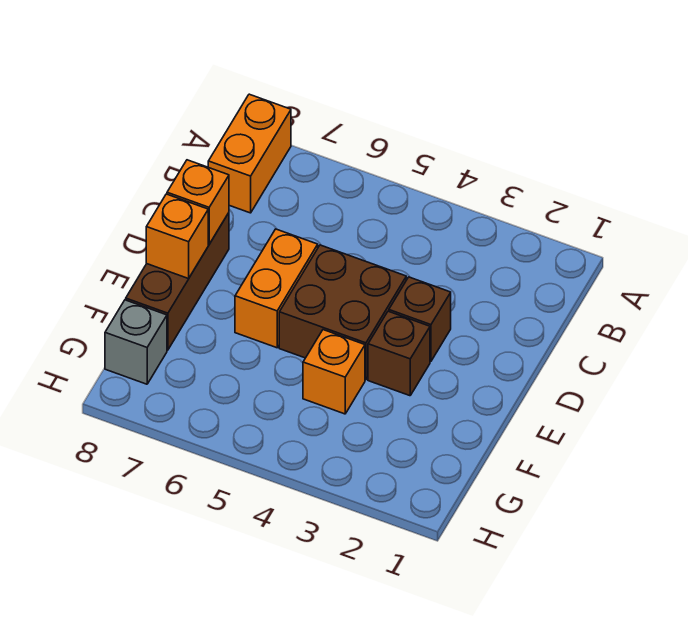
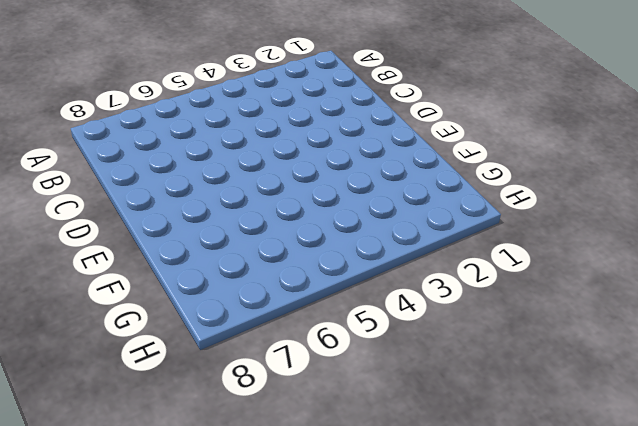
none -> orange 1x2 brick [208,94,291,213]
none -> brown 1x1 brick [389,277,451,361]

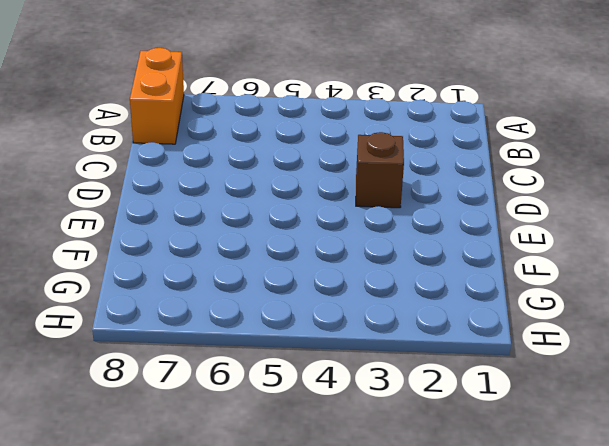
none -> brown 2x2 brick [279,245,406,380]
none -> orange 1x2 brick [235,229,318,348]

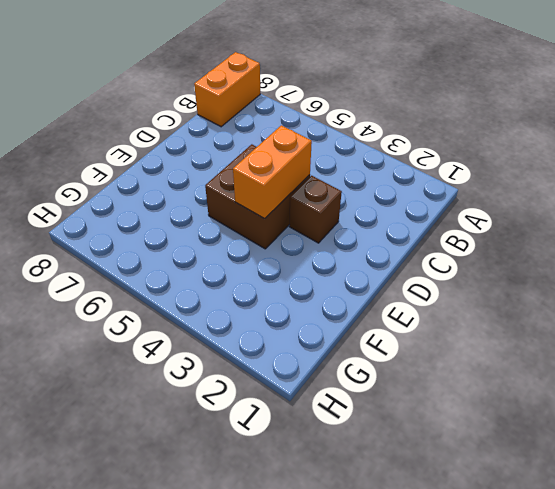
orange 1x2 brick [233,125,312,219] -> orange 1x2 brick moved to [235,229,318,348]
none -> brown 1x3 brick [126,213,229,350]
none -> brown 1x1 brick [368,311,430,396]

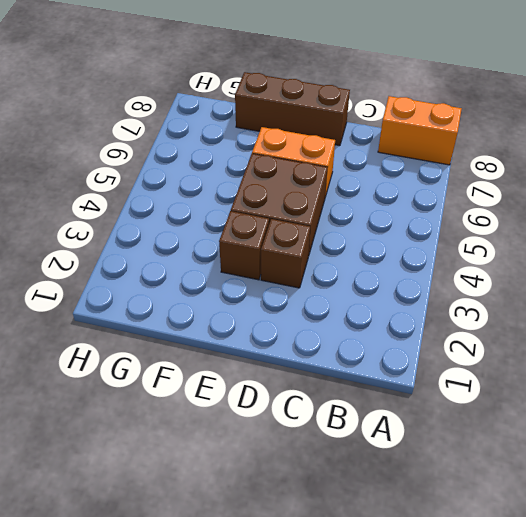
none -> orange 1x1 brick [303,330,365,414]
none -> grey 1x1 brick [105,300,167,384]

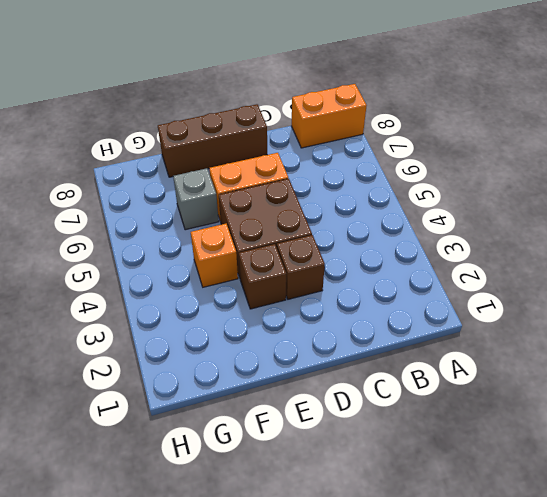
grey 1x1 brick [173,168,219,230] -> grey 1x1 brick moved to [105,300,167,384]
none -> orange 1x1 brick [167,160,229,244]
none -> orange 1x1 brick [146,194,208,279]

